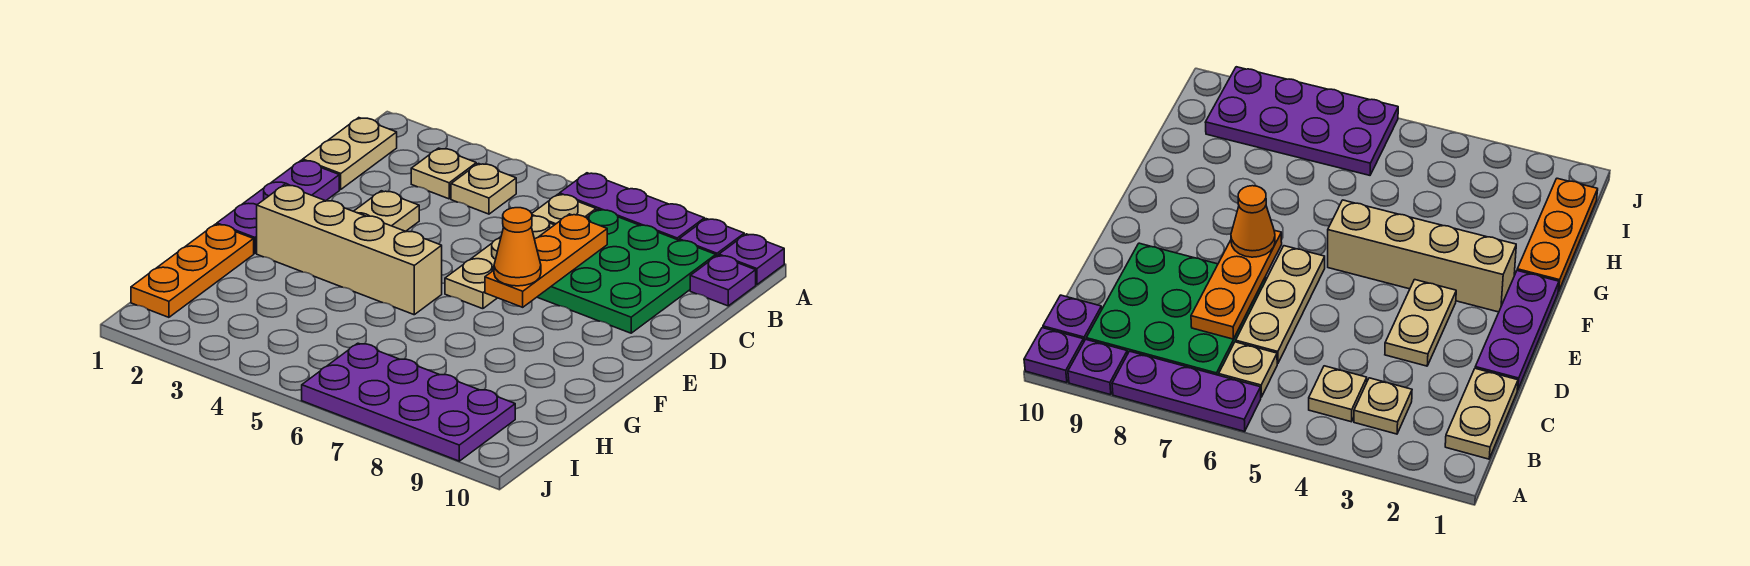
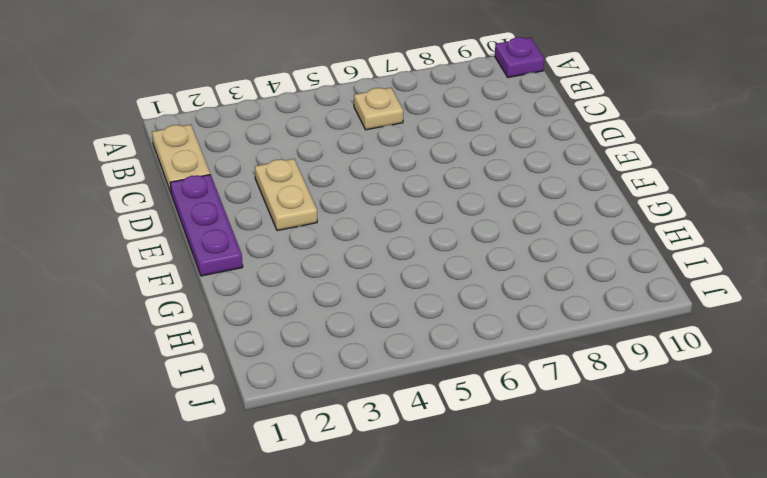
none -> purple 1x3 plate [560,173,705,240]
none -> purple 1x1 plate [679,219,744,256]
none -> tan 1x1 plate [411,148,476,199]

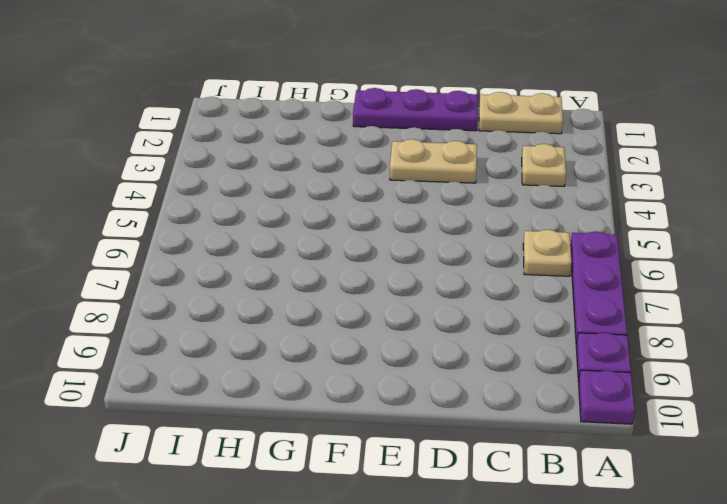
none -> tan 1x1 plate [451,164,516,214]
none -> green 3x3 plate [538,209,716,333]
none -> purple 1x1 plate [690,255,756,306]

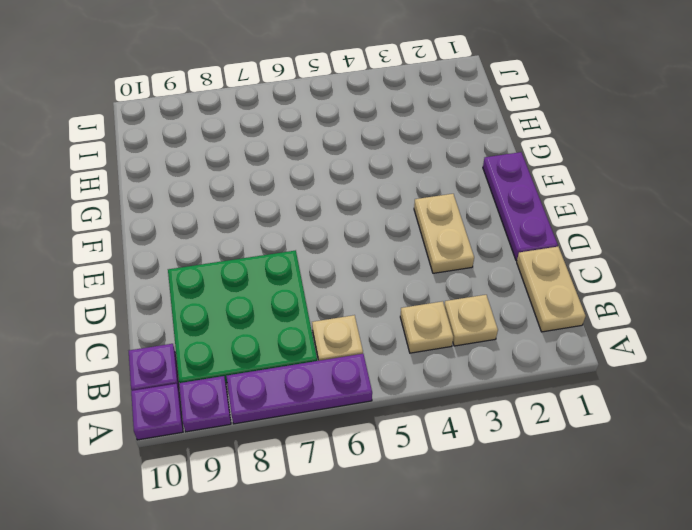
none -> tan 1x3 plate [445,216,554,309]
none -> tan 1x4 brick [257,185,442,315]
none -> orange 1x3 plate [131,224,254,317]

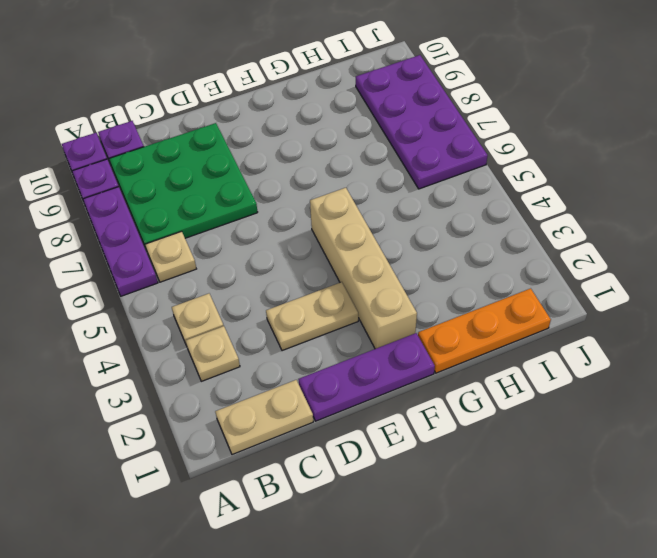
none -> tan 1x3 plate [445,216,554,309]
none -> orange 1x3 plate [485,214,607,307]
none -> orange 1x1 cone [494,208,541,286]

